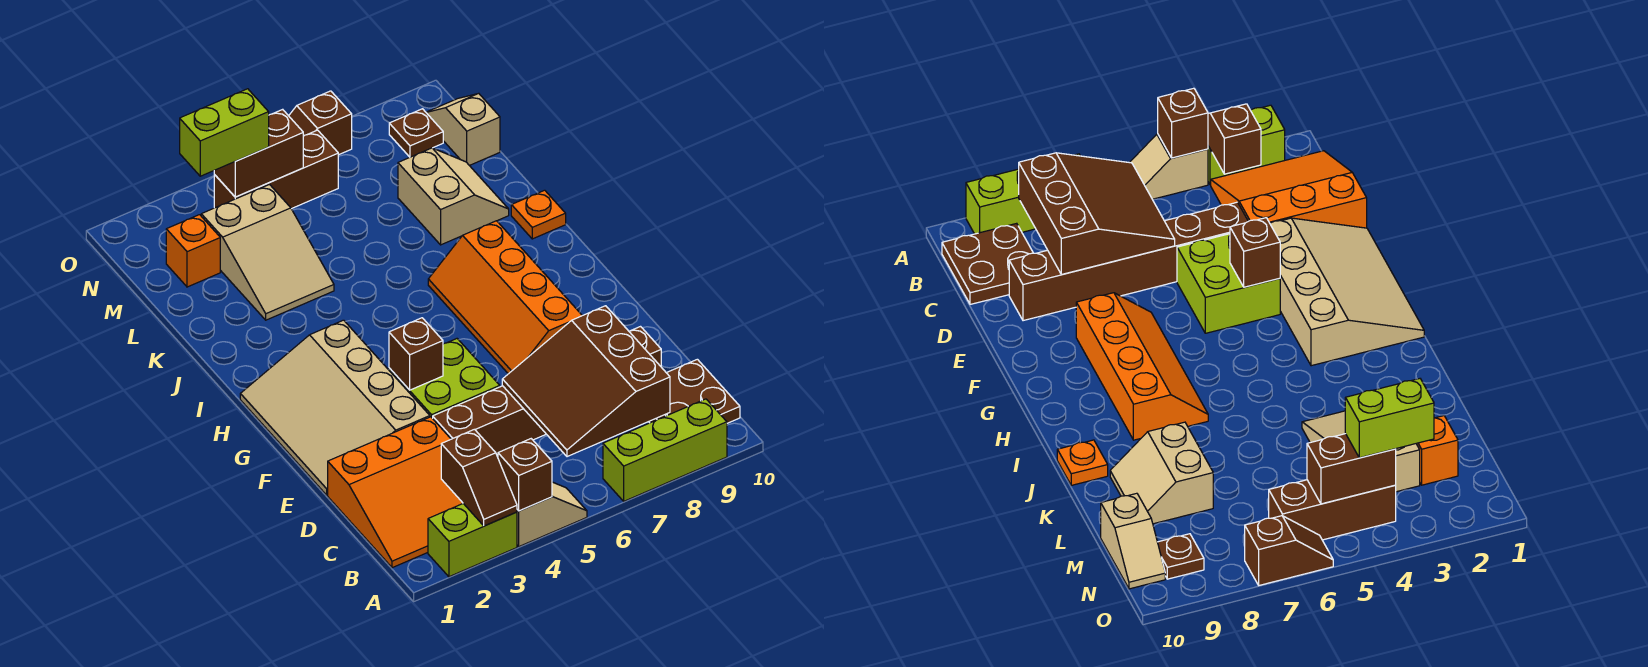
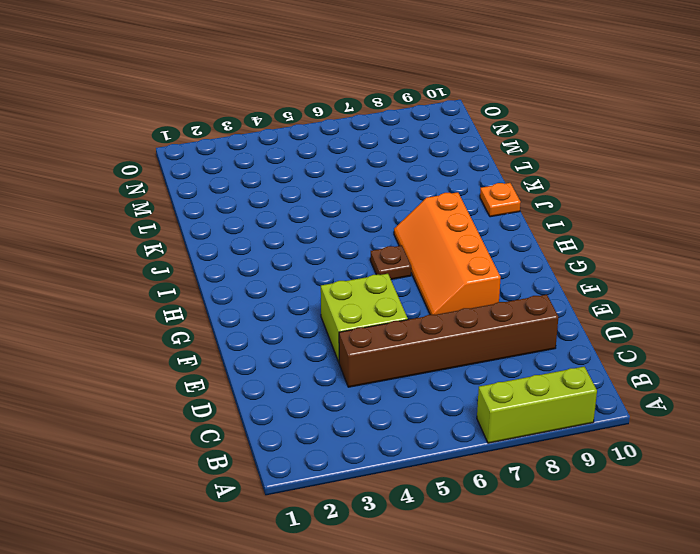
brown 1x1 plate [370,245,411,279] -> brown 1x1 plate moved to [389,109,443,157]
none -> lime 1x2 brick [428,504,517,577]
none -> tan 1x2 slope [517,482,587,547]
none -> orange 3x3 slope [328,417,463,568]

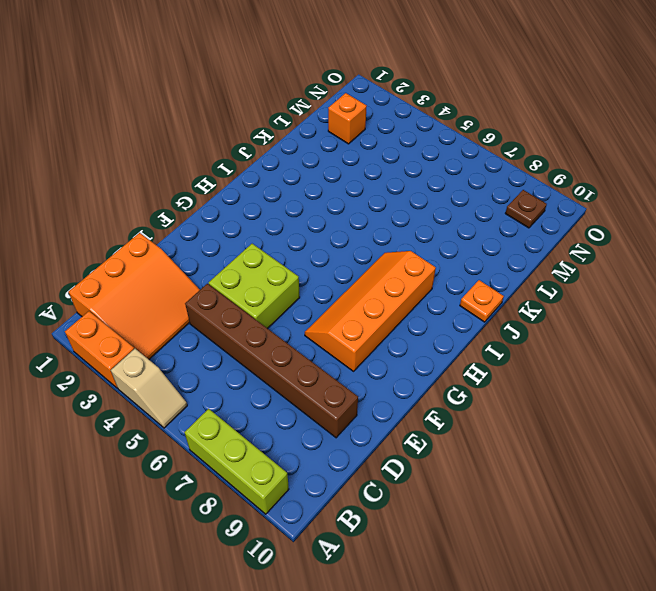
orange 1x2 brick [65,311,134,388] -> lime 1x2 brick [428,504,517,577]
orange 3x3 slope [69,233,200,359] -> orange 3x3 slope turned to [328,417,463,568]
none -> brown 2x2 plate [649,359,740,423]
none -> tan 3x4 slope [240,320,430,495]
none -> tan 2x3 slope [201,185,334,320]

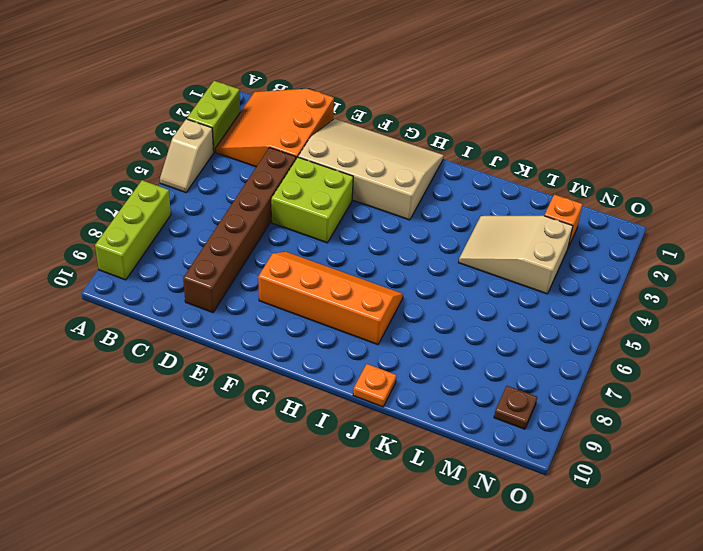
none -> brown 2x2 plate [649,359,740,423]
none -> tan 2x2 slope [398,148,509,245]
none -> tan 1x2 slope [426,93,500,166]

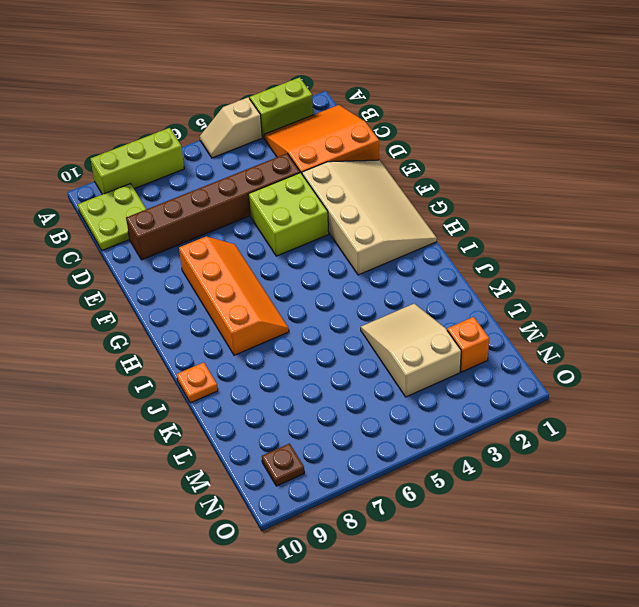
lime 2x2 plate [78,184,146,251] -> brown 2x2 plate [649,359,740,423]
none -> tan 2x2 slope [398,148,509,245]
none -> tan 1x2 slope [426,93,500,166]
none -> brown 1x3 brick [214,130,338,209]

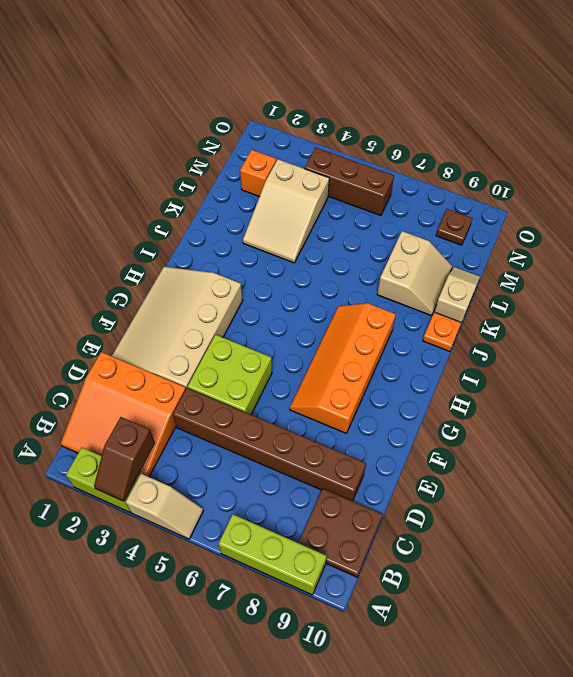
tan 1x2 slope [435,267,480,323] -> tan 1x2 slope moved to [426,93,500,166]
none -> brown 1x2 slope [289,91,352,155]
none -> brown 1x1 brick [498,439,552,511]
none -> brown 3x3 slope [502,306,670,457]

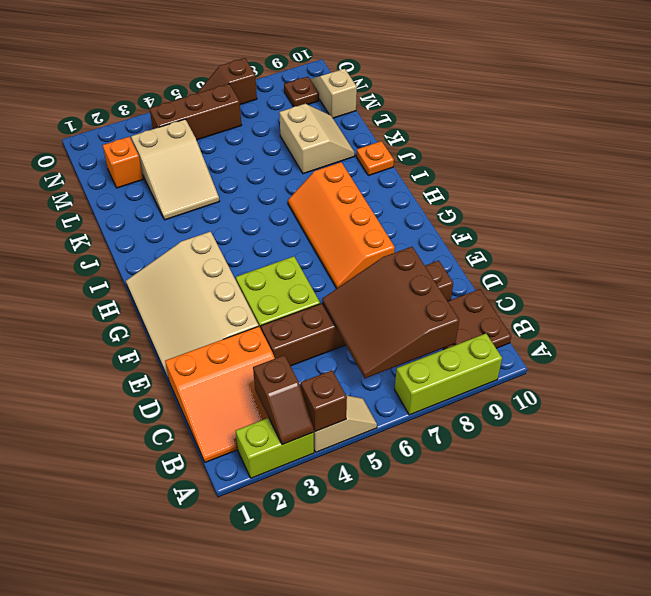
none -> brown 1x1 brick [389,318,443,390]
none -> brown 1x2 brick [214,109,303,197]
none -> lime 1x2 brick [180,89,269,176]

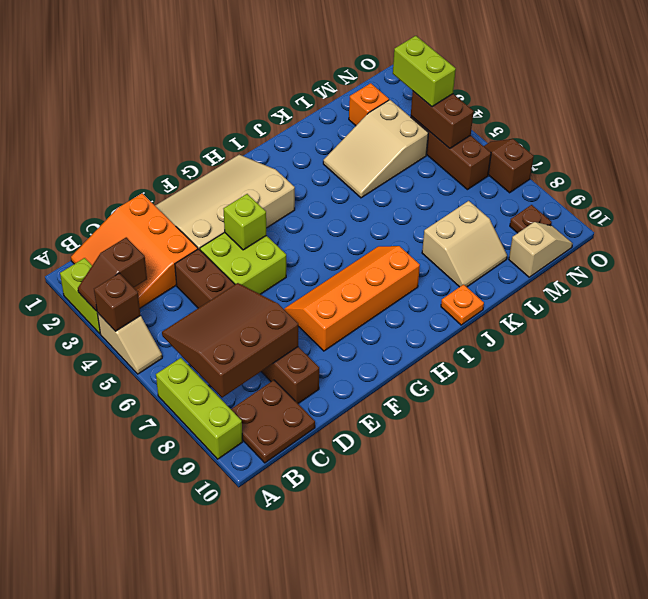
lime 1x1 brick [224,194,266,250] -> brown 1x1 brick [389,318,443,390]

